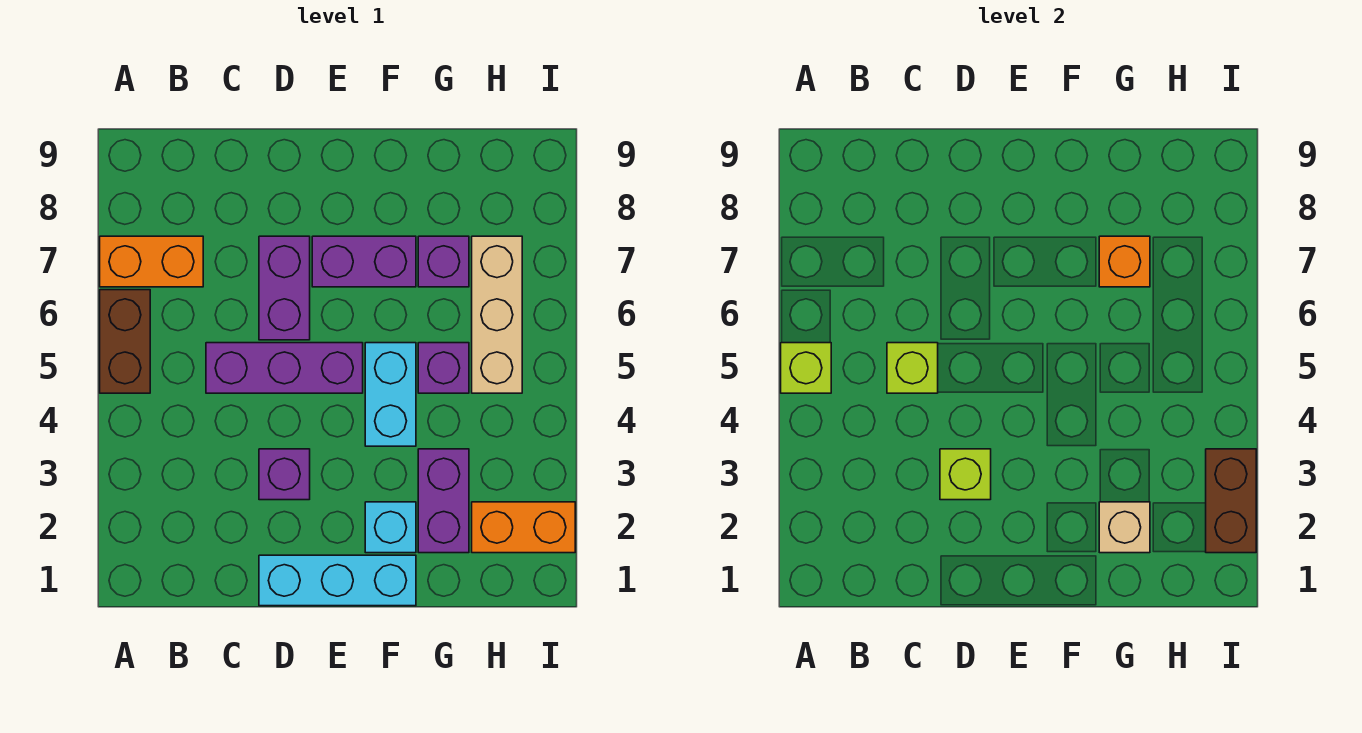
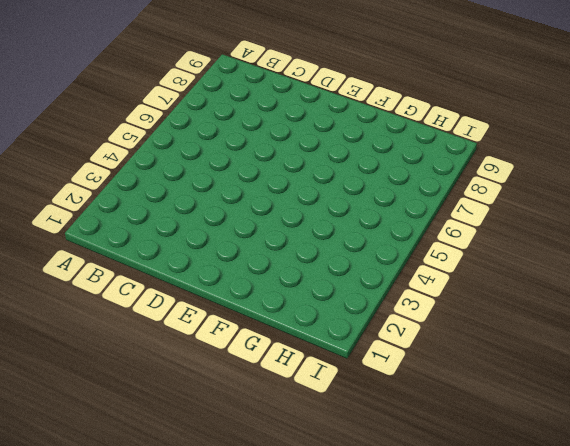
none -> brown 1x2 brick [100,290,150,393]
none -> orange 1x2 brick [100,236,203,287]
none -> purple 1x3 brick [206,343,363,393]

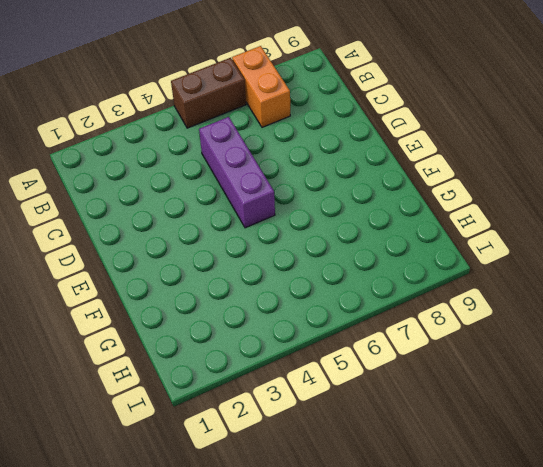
none -> cyan 1x3 brick [259,555,416,606]
none -> purple 1x1 brick [259,449,310,500]
none -> purple 1x2 brick [259,236,310,340]

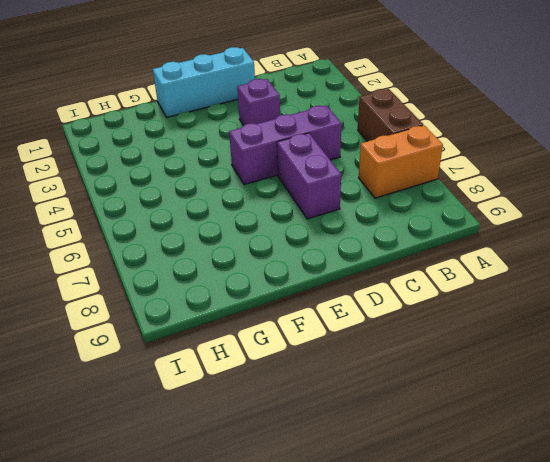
none -> purple 1x2 brick [312,236,416,287]
none -> cyan 1x1 brick [365,502,416,553]
none -> cyan 1x2 brick [365,343,416,446]

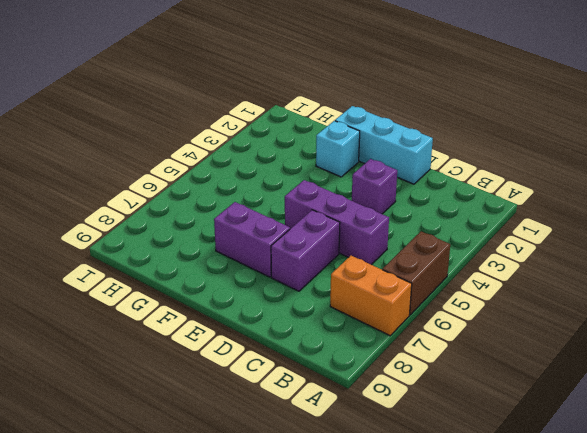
none -> cyan 1x2 brick [365,343,416,446]
none -> purple 1x2 brick [418,449,469,553]
none -> purple 1x1 brick [418,343,469,393]

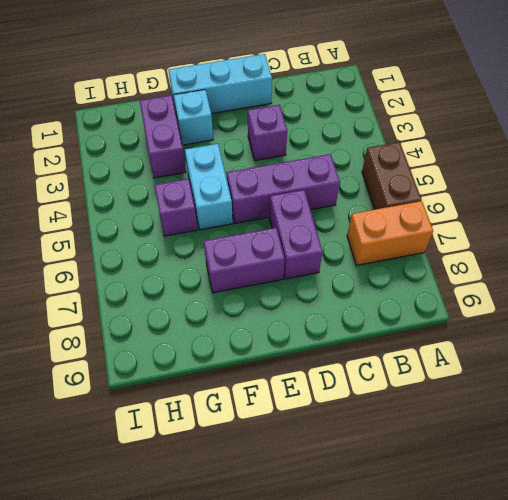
none -> purple 1x1 brick [418,236,469,287]
none -> orange 1x2 brick [472,502,575,553]
none -> tan 1x3 brick [472,236,522,393]

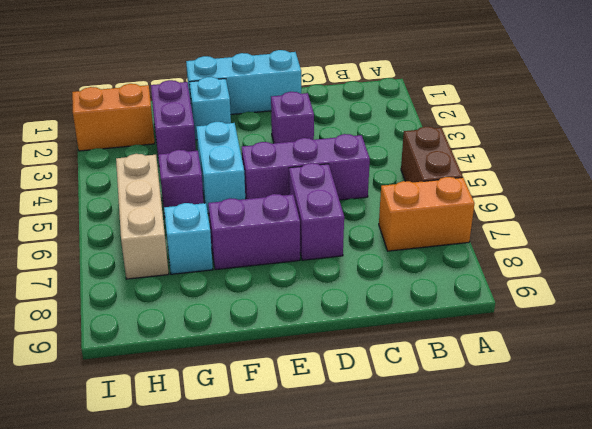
cyan 1x1 brick [164,203,213,274] -> purple 1x1 brick [418,236,469,287]
none -> lime 1x1 brick [781,343,831,393]
none -> lime 1x1 brick [887,343,938,393]
none -> lime 1x1 brick [940,449,991,500]

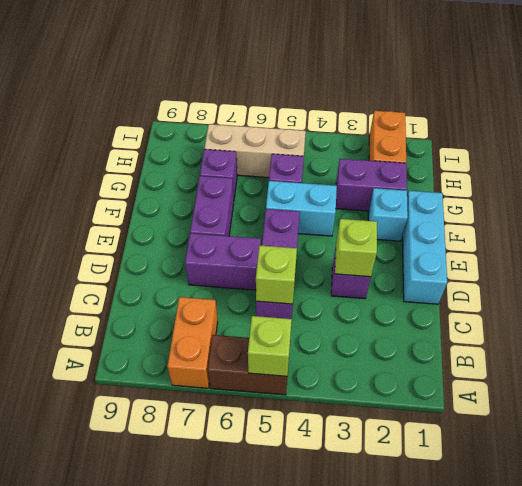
none -> tan 1x1 brick [1099,502,1150,553]
none -> orange 1x1 brick [1099,236,1150,287]
none -> brown 1x2 brick [1206,449,1256,553]

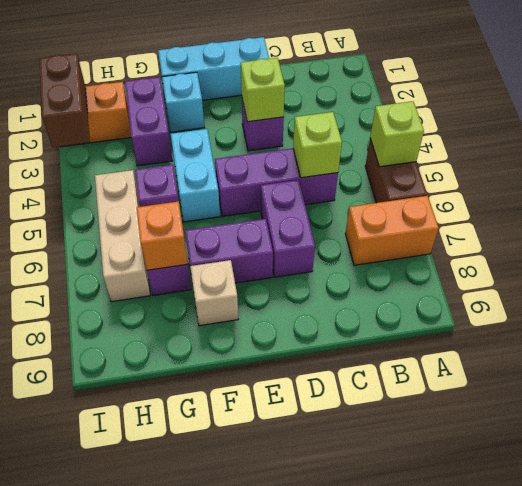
tan 1x1 brick [190,260,238,326] -> tan 1x1 brick moved to [1099,502,1150,553]

